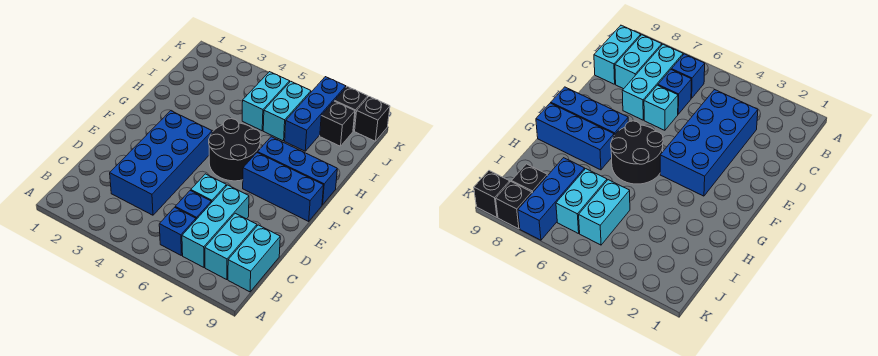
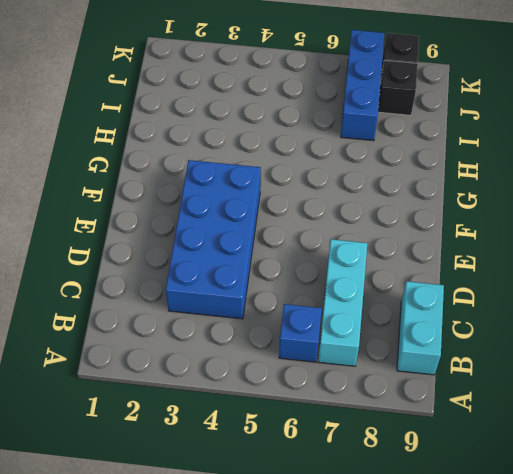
none -> cyan 1x2 brick [205,213,257,280]
none -> blue 1x1 brick [175,190,211,219]
none -> cyan 1x1 brick [191,174,226,203]

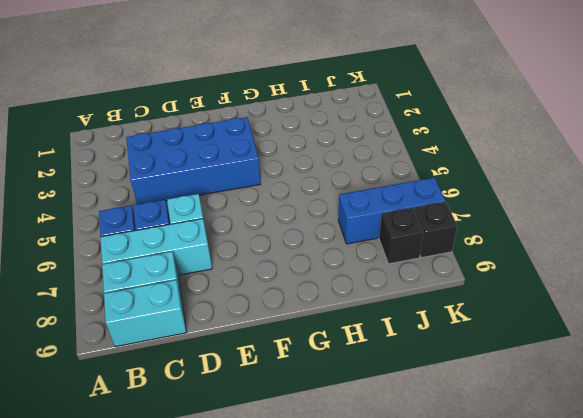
none -> black 2x2 round brick [209,119,261,181]
none -> blue 1x3 brick [243,153,324,221]
none -> blue 1x3 brick [258,137,337,205]

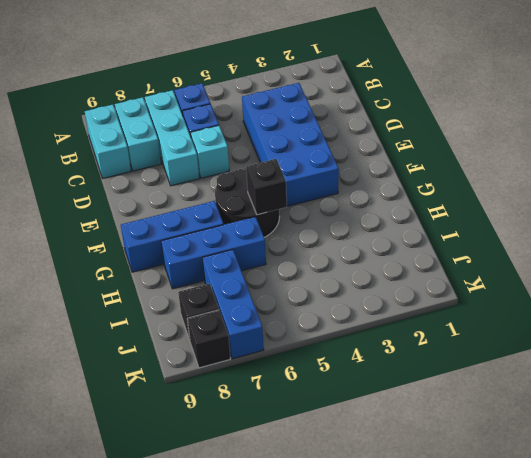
black 1x1 brick [246,159,287,215] -> black 1x1 brick moved to [355,97,390,141]
blue 1x3 brick [161,217,266,289] -> blue 1x3 brick moved to [243,153,324,221]
none -> cyan 1x2 brick [242,72,290,131]
none -> cyan 1x2 brick [263,81,311,141]

